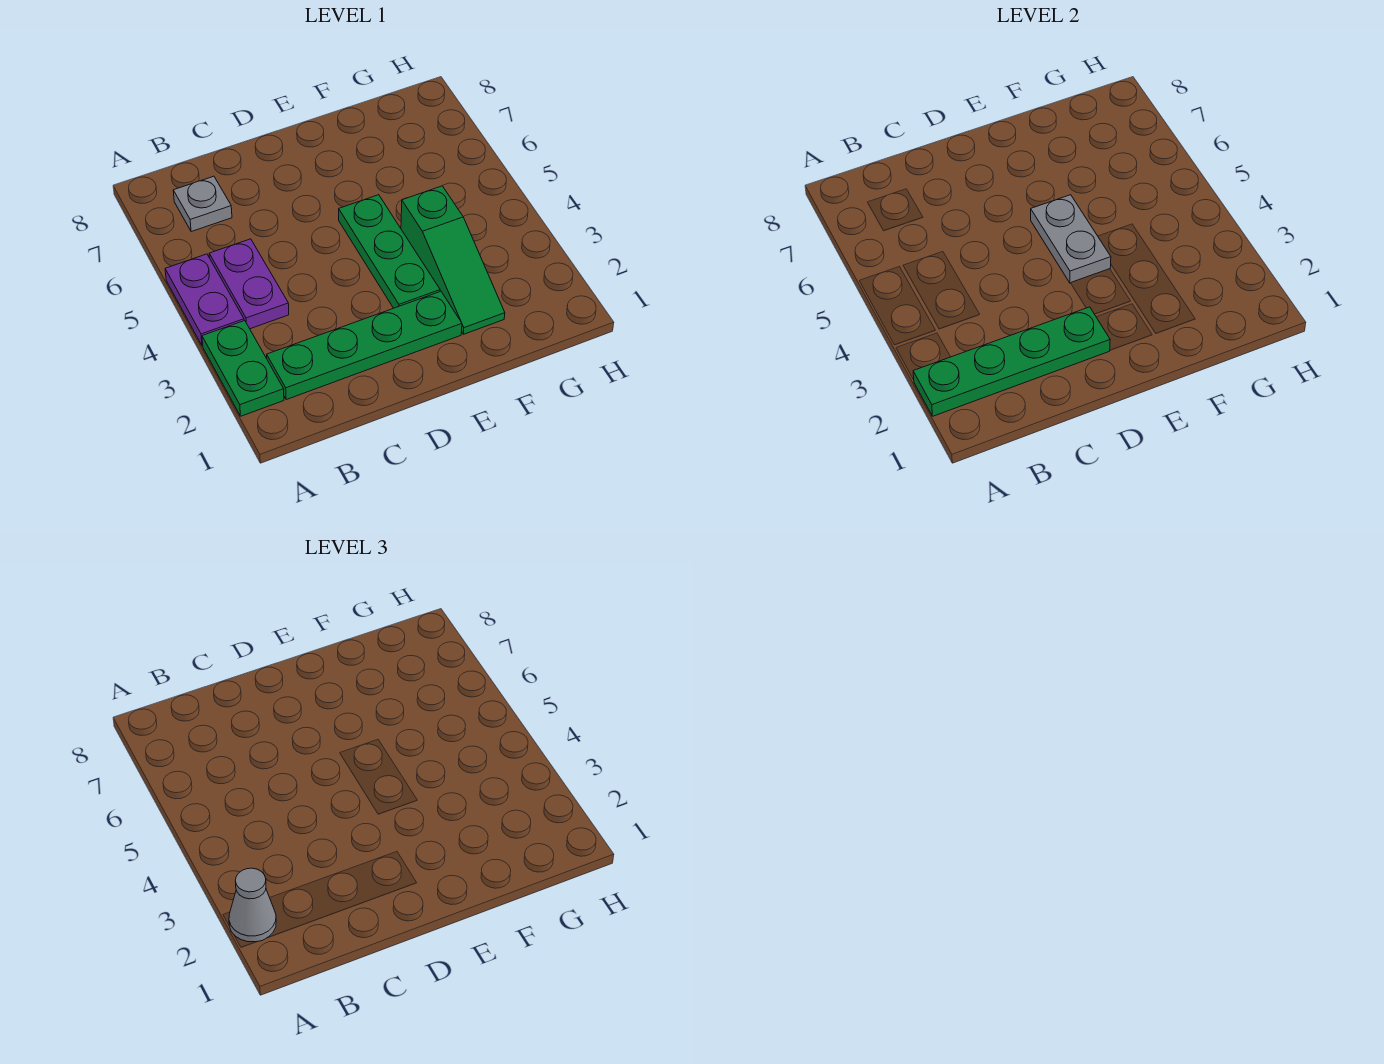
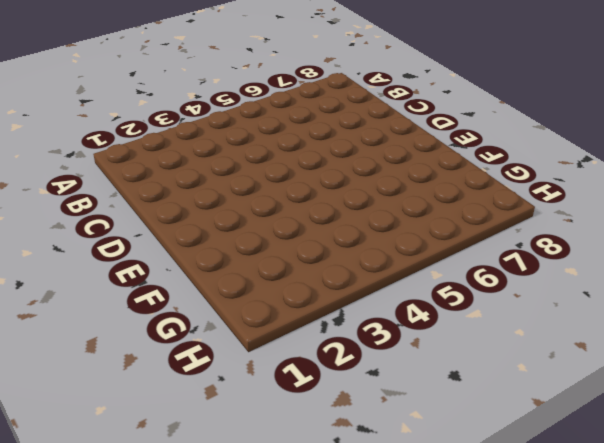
none -> green 1x2 plate [202,321,284,416]
none -> purple 1x2 plate [165,254,244,346]

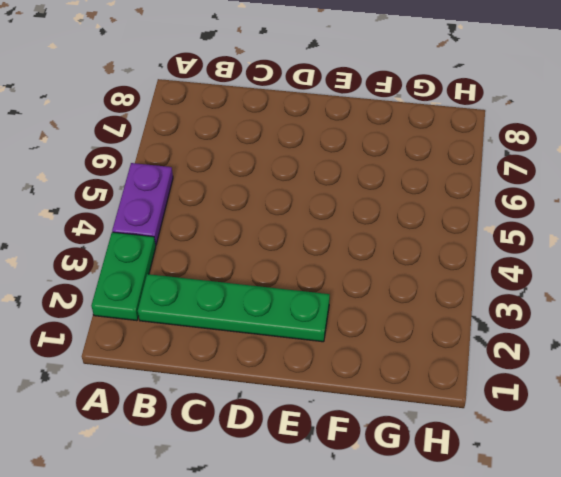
none -> purple 1x2 plate [209,239,289,329]
none -> grey 1x1 plate [173,176,232,232]

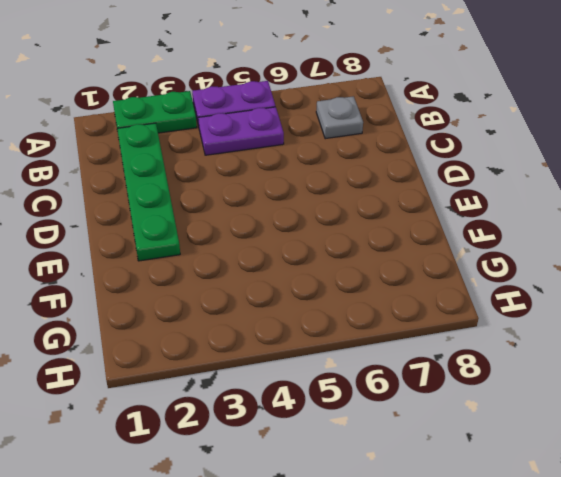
none -> green 1x3 plate [339,195,440,308]
none -> green 1x3 slope [401,186,505,334]

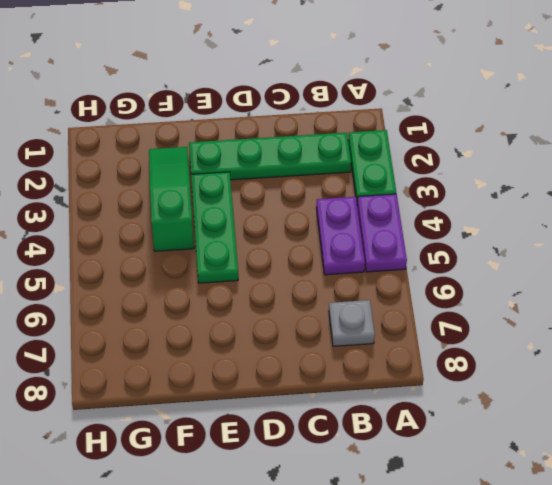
none -> green 1x4 plate [913,307,1110,416]
none -> grey 1x2 plate [1031,195,1111,283]

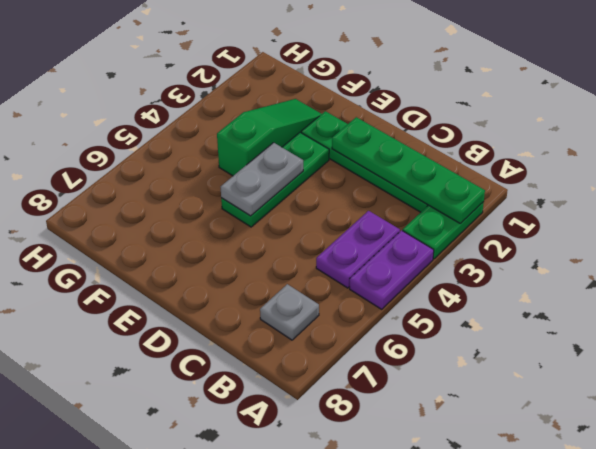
none -> grey 1x1 cone [229,868,276,942]

